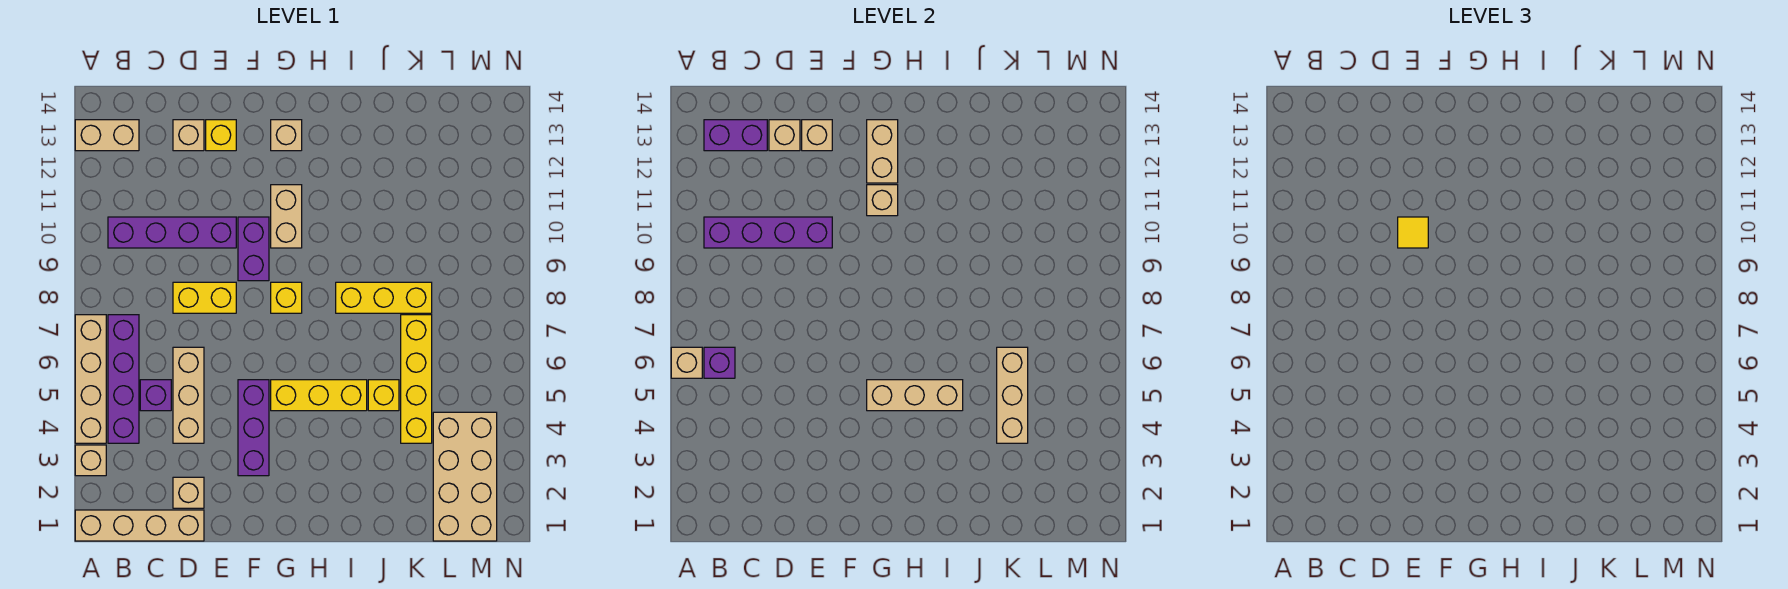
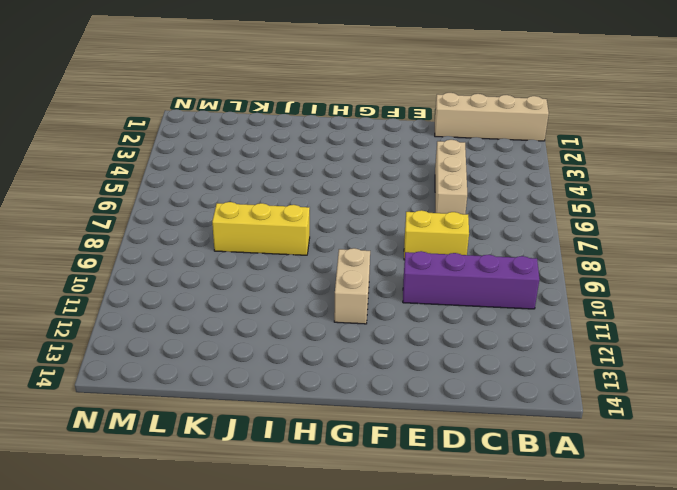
none -> tan 1x1 brick [75,445,106,476]
none -> tan 1x4 brick [75,315,106,443]
none -> tan 1x2 brick [75,120,139,151]
none -> purple 1x4 brick [108,315,139,443]

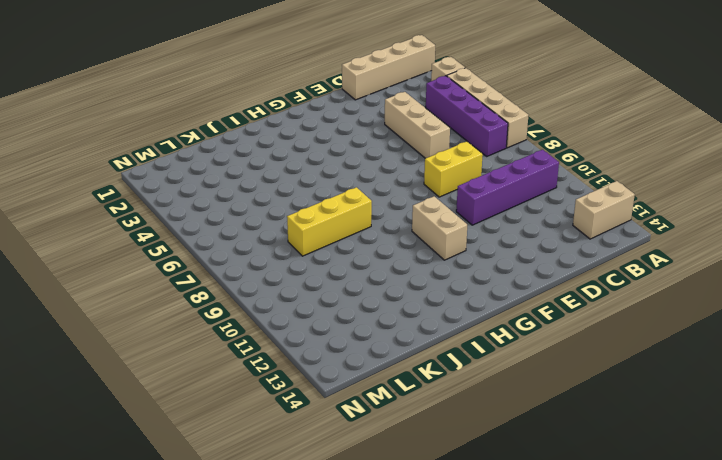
none -> purple 1x1 brick [140,380,171,411]
none -> tan 1x1 brick [173,477,204,508]
none -> tan 1x1 brick [173,120,204,151]
none -> yellow 1x1 brick [206,120,236,151]

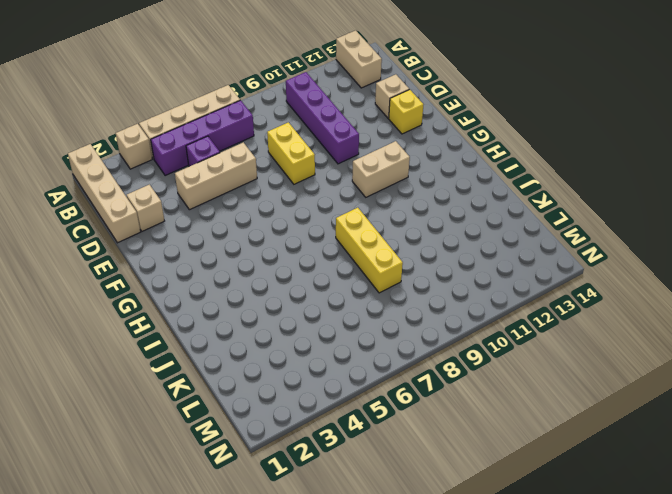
none -> purple 1x3 brick [238,380,269,476]
none -> purple 1x2 brick [238,217,269,281]
none -> yellow 1x3 brick [271,380,367,411]
none -> yellow 1x1 brick [271,282,302,313]

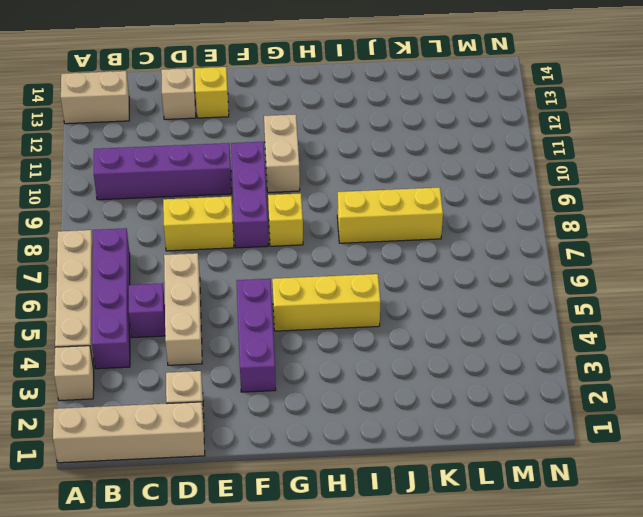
purple 1x3 brick [231,142,268,248] -> purple 1x2 brick [238,217,269,281]
none -> tan 1x1 brick [271,120,302,151]
none -> yellow 1x1 brick [368,380,399,411]
none -> yellow 1x4 brick [401,315,432,443]
none -> tan 2x4 brick [433,412,497,541]

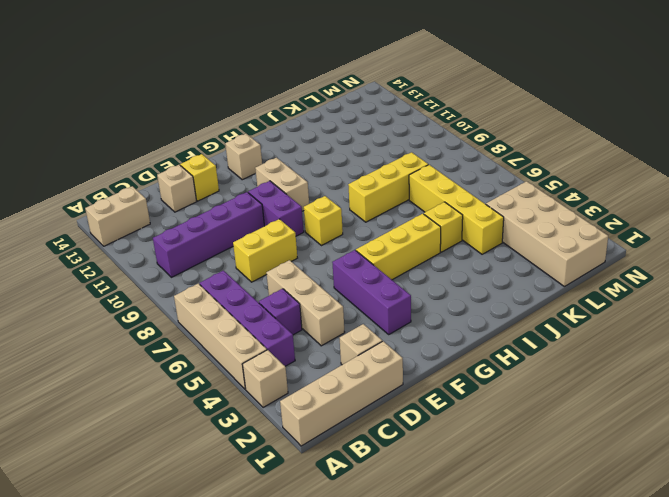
none -> tan 1x1 brick [671,347,702,378]
none -> purple 1x1 brick [704,347,735,378]
none -> purple 1x4 brick [704,217,832,248]
none -> purple 1x2 brick [704,120,767,151]

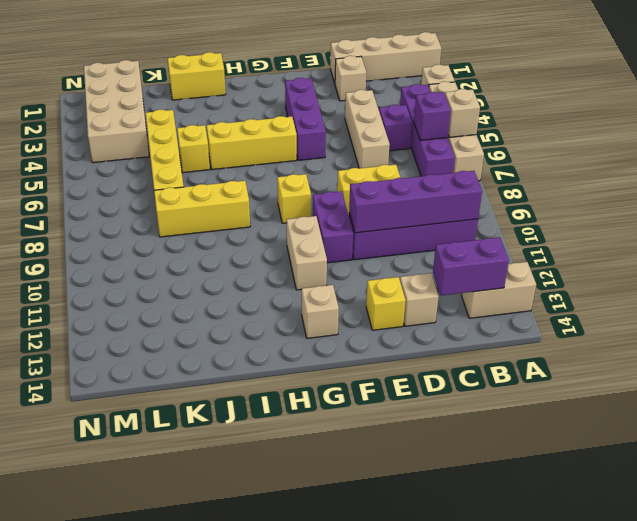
yellow 1x2 brick [168,52,226,100] -> none
none -> tan 1x1 brick [769,120,800,151]
none -> tan 1x1 brick [802,120,832,151]
none -> tan 1x3 brick [867,380,963,411]
none -> tan 1x1 brick [867,185,898,216]

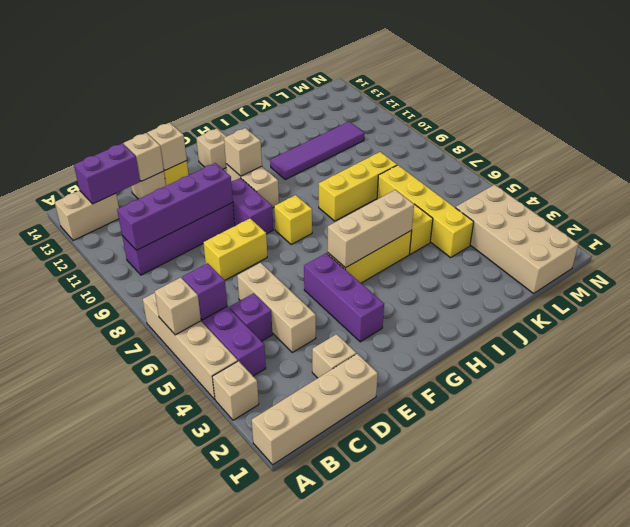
purple 1x4 tile [270,122,364,180] -> none
none -> tan 1x2 brick [867,120,898,183]
none -> tan 1x3 brick [997,347,1028,443]
none -> yellow 1x1 tile [1398,217,1428,248]

